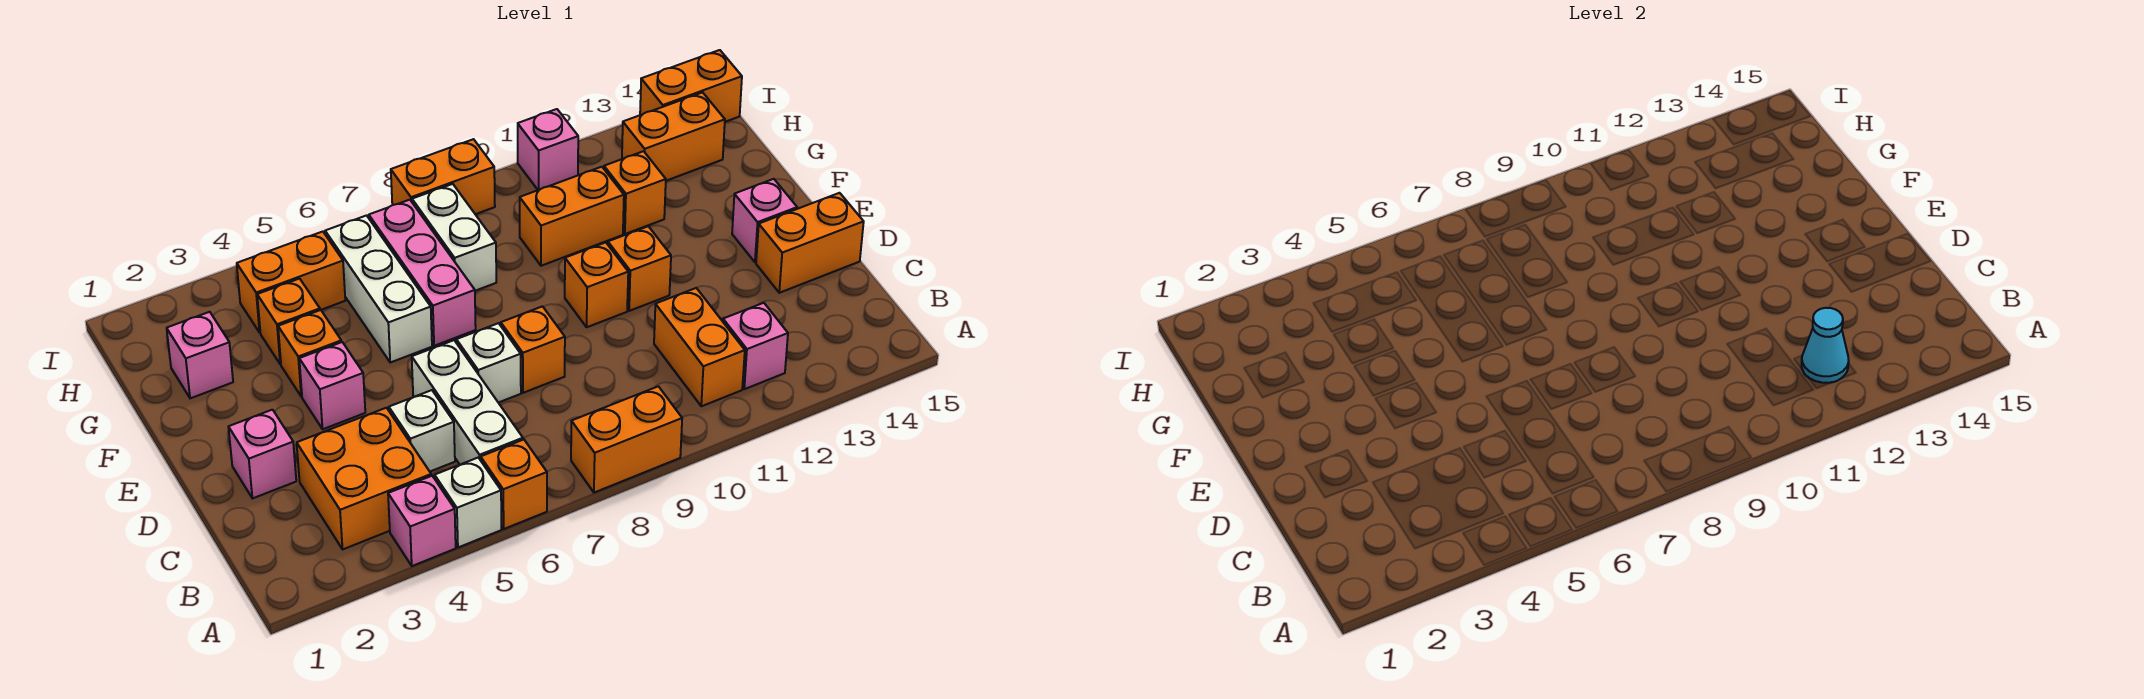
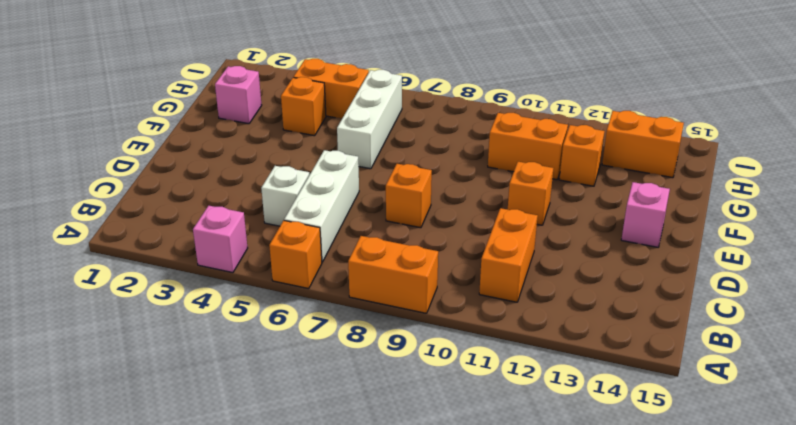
none -> white 1x1 brick [435,458,501,547]
none -> orange 2x2 brick [297,408,431,549]
none -> pink 1x1 brick [723,303,788,389]
none -> pink 1x1 brick [229,410,296,499]

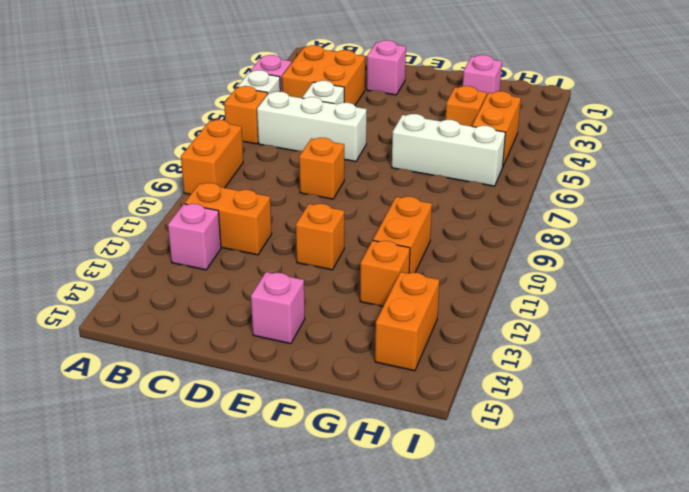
none -> white 1x1 brick [456,323,521,403]
none -> orange 1x2 brick [756,193,864,293]
none -> pink 1x1 brick [299,342,365,429]
none -> orange 1x1 brick [565,242,628,327]

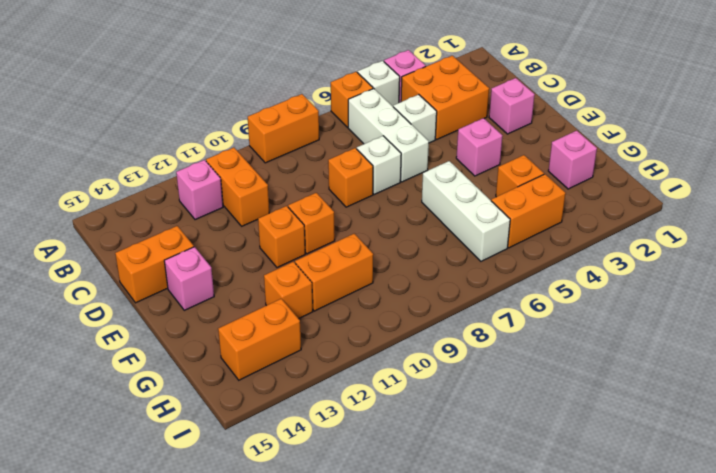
none -> orange 1x1 brick [278,310,341,397]
none -> pink 1x3 brick [369,200,476,346]
none -> white 1x2 brick [412,184,496,291]
none -> orange 1x2 brick [391,139,495,214]

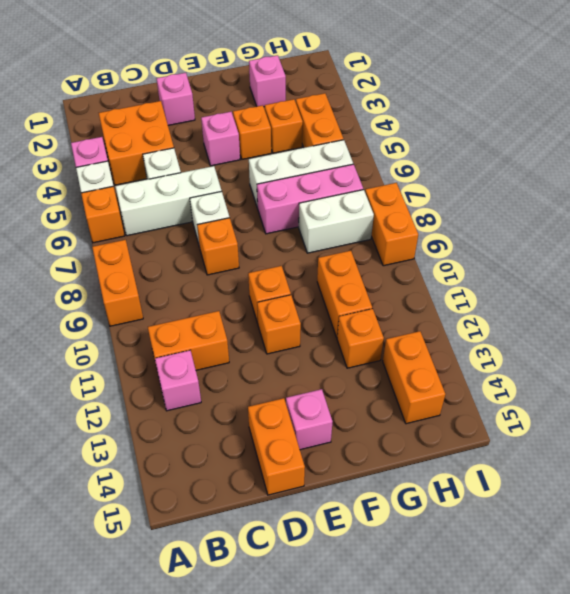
none -> pink 1x1 brick [518,109,578,190]
none -> orange 1x2 brick [640,50,742,122]
none -> cyan 1x1 cone [1802,308,1849,383]

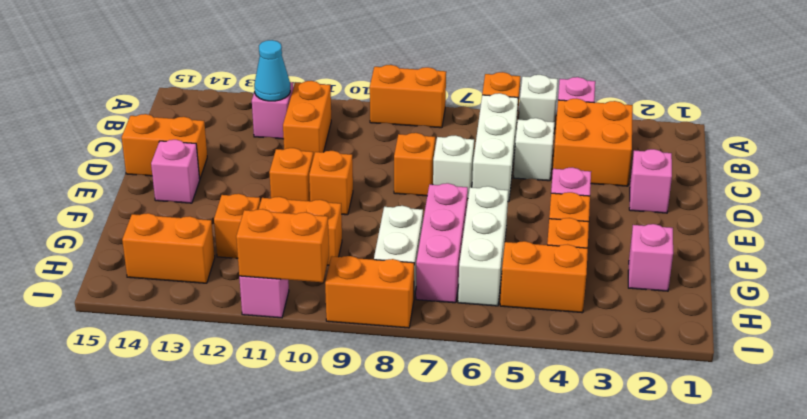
orange 1x2 brick [236,209,329,282] -> orange 1x2 brick moved to [640,50,742,122]

